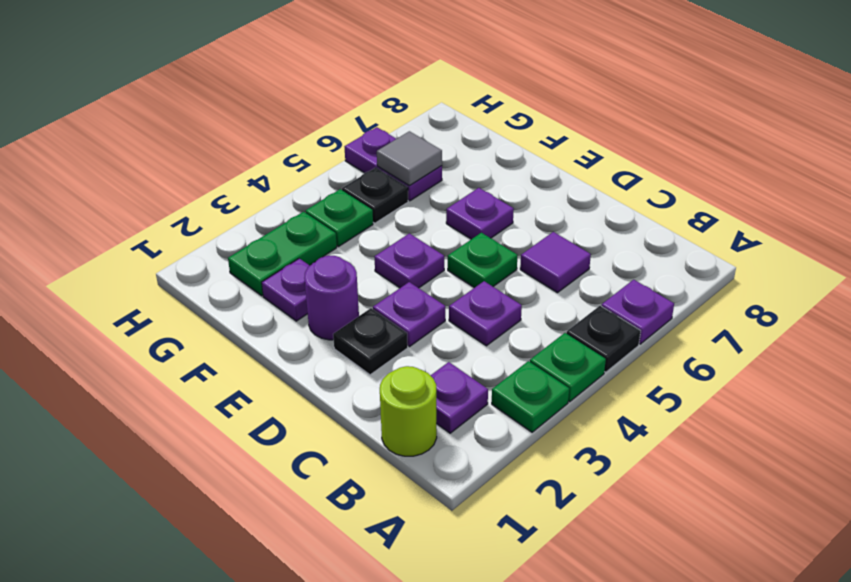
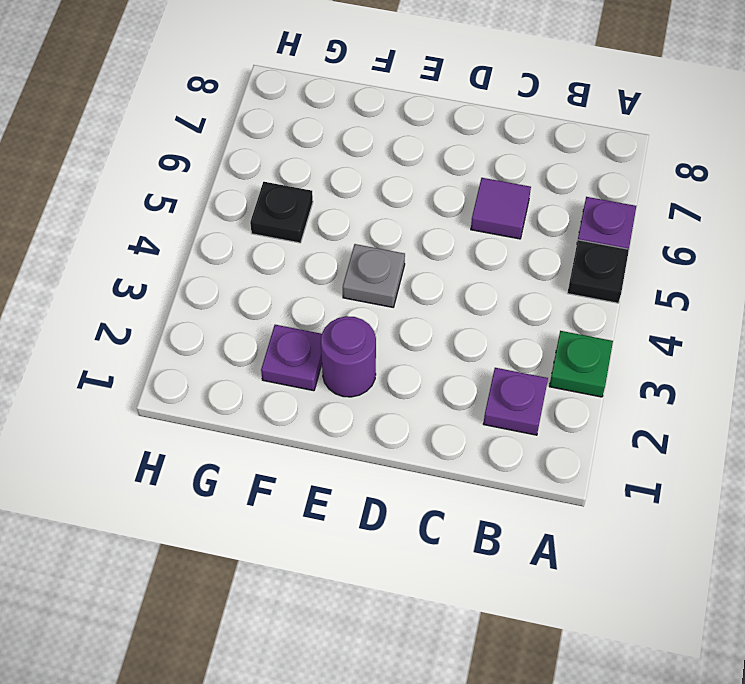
grey 1x1 plate [343,244,405,307] -> purple 1x1 plate [374,233,444,288]
none -> green 1x1 plate [530,333,606,402]
none -> lime 1x1 round brick [380,366,437,456]
none -> purple 1x1 plate [449,281,522,346]

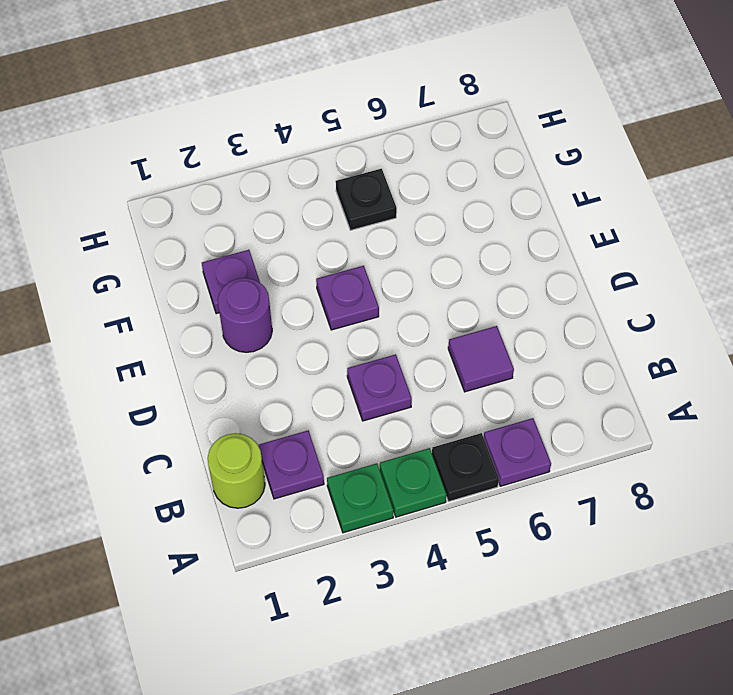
none -> black 1x1 plate [333,308,408,375]
none -> purple 1x1 plate [373,282,445,347]
none -> green 1x1 plate [448,233,517,288]

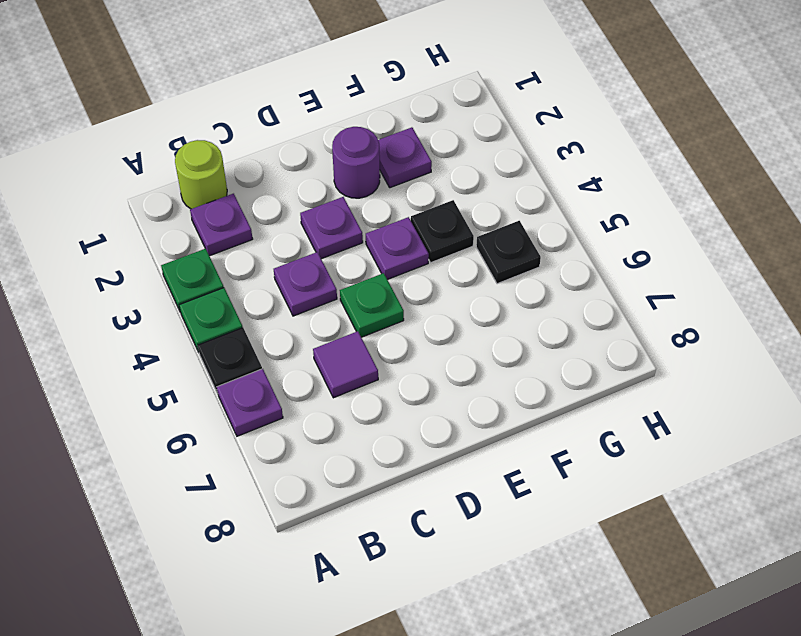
black 1x1 plate [411,200,474,263] -> black 1x1 plate moved to [333,308,408,375]
none -> purple 1x1 plate [446,188,514,239]
none -> green 1x2 plate [228,212,337,296]
none -> green 1x1 plate [305,189,373,246]

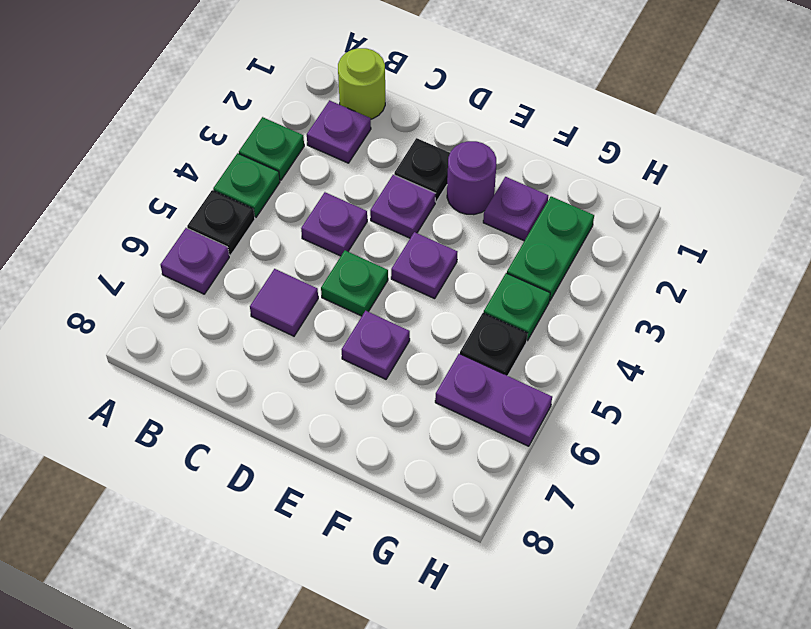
none -> grey 1x1 tile [377,131,442,186]

